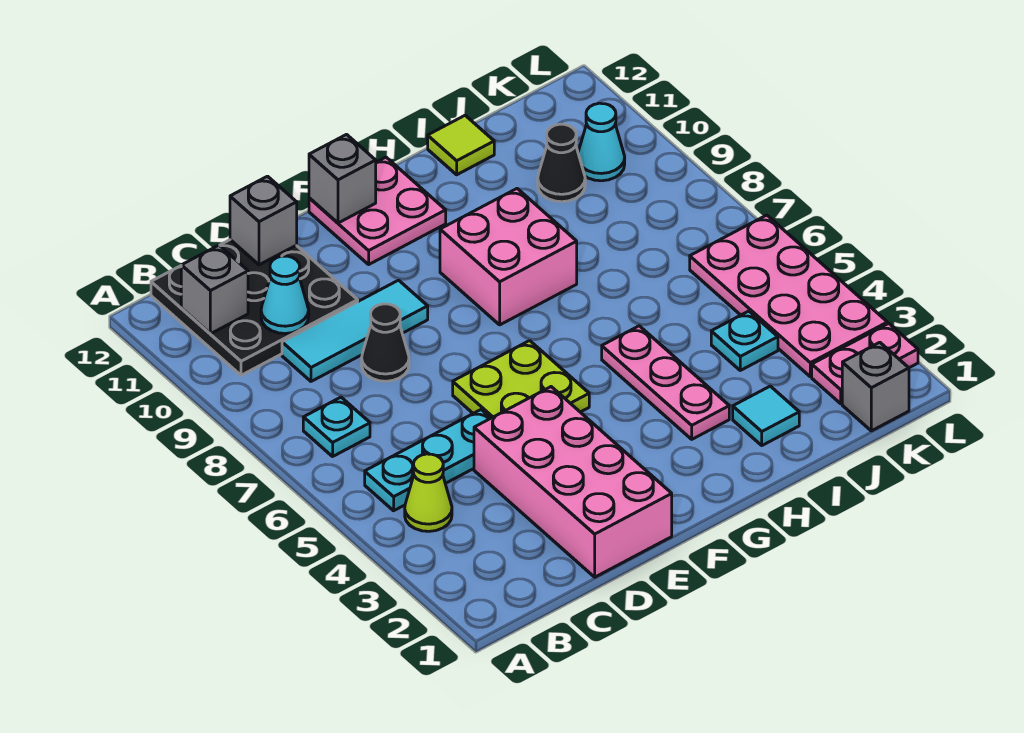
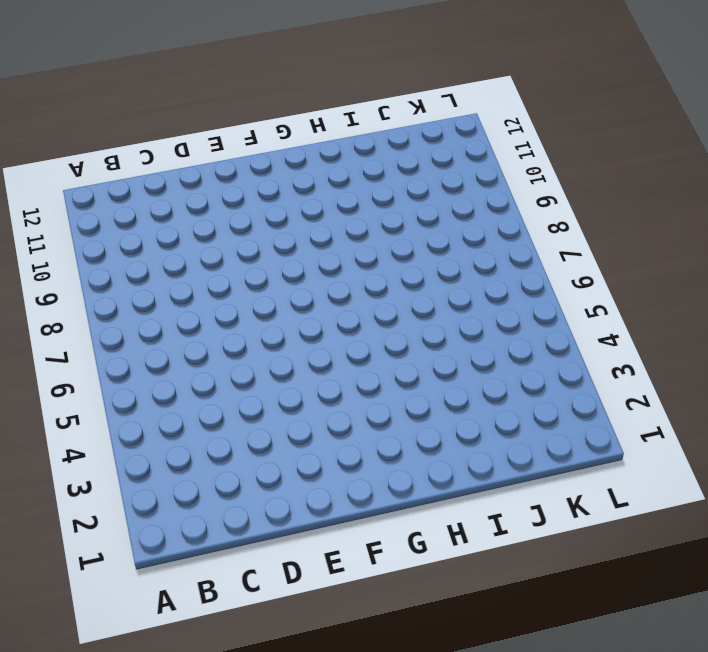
none -> lime 1x1 cone [405,454,452,531]
none -> cyan 1x3 plate [365,410,491,511]
none -> cyan 1x1 plate [303,397,370,456]

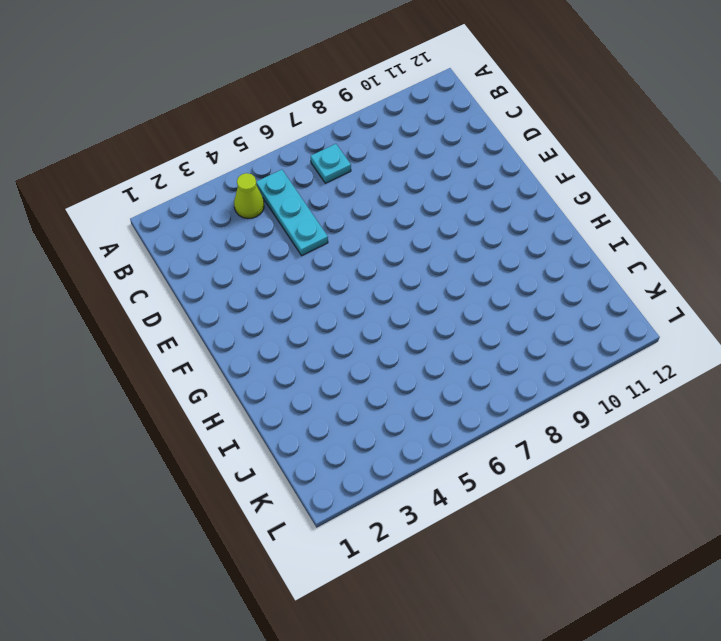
none -> black 3x3 plate [151,240,358,375]
none -> cyan 1x3 tile [282,280,428,381]
none -> pink 2x4 brick [474,387,672,577]

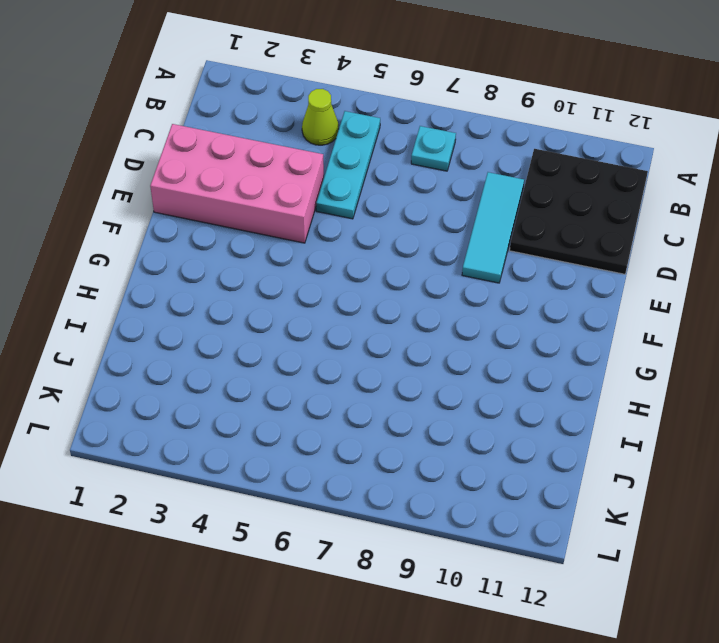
none -> black 1x1 cone [362,304,409,381]
none -> lime 2x2 plate [453,341,589,418]
none -> pink 2x2 plate [309,157,446,264]

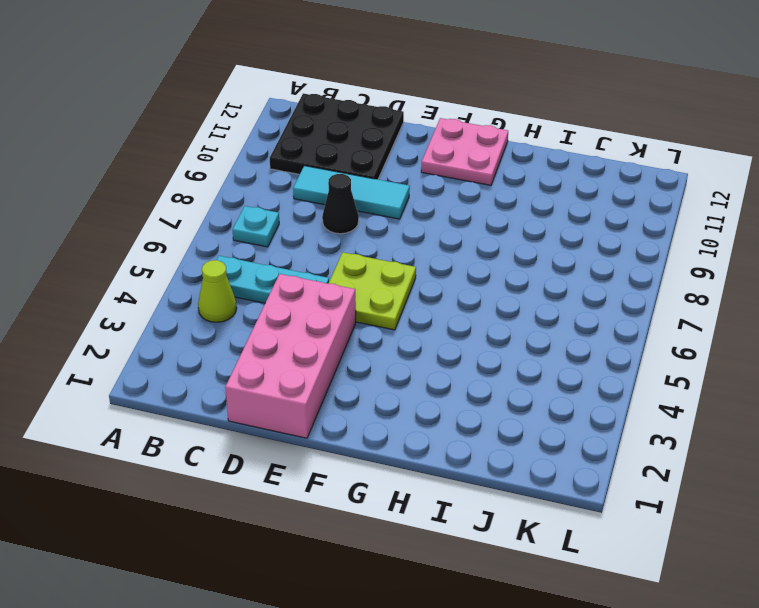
none -> pink 2x2 brick [440,189,577,325]
none -> pink 1x3 plate [602,326,729,439]
none -> cyan 1x1 tile [733,386,799,445]

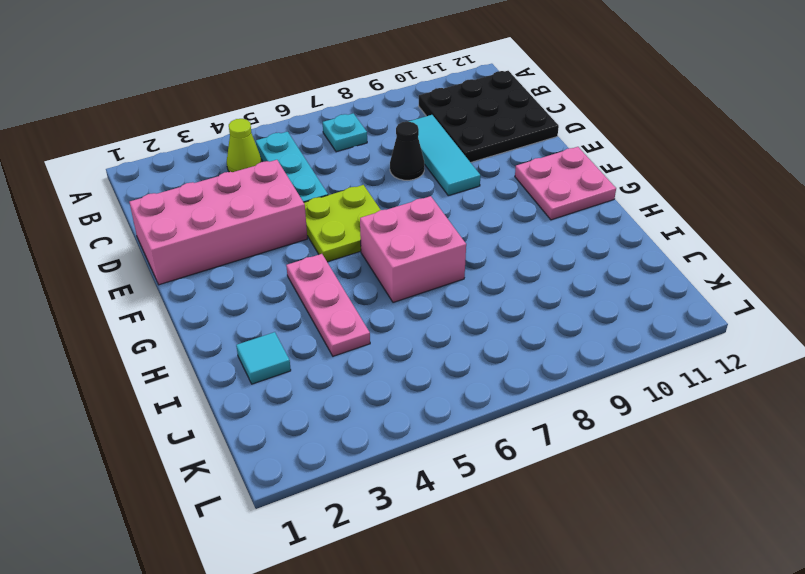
pink 1x3 plate [286,254,370,356] -> pink 1x3 plate turned to [602,326,729,439]
pink 2x2 brick [360,196,466,303] -> pink 2x2 brick moved to [440,189,577,325]
none -> lime 1x1 tile [428,116,494,175]
none -> cyan 1x1 plate [711,311,778,370]
none -> black 1x1 cone [538,124,585,202]

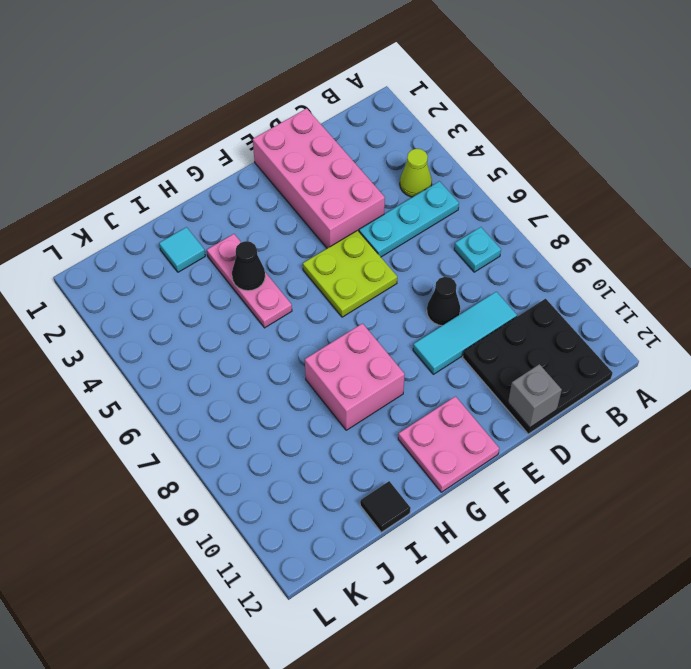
black 1x1 cone [232,241,265,291] -> black 1x1 cone moved to [538,124,585,202]
black 1x1 tile [360,481,411,532] -> lime 1x1 tile [428,116,494,175]
none -> cyan 1x1 plate [711,311,778,370]
none -> grey 1x1 brick [842,342,909,431]
none -> pink 1x2 plate [812,324,918,404]

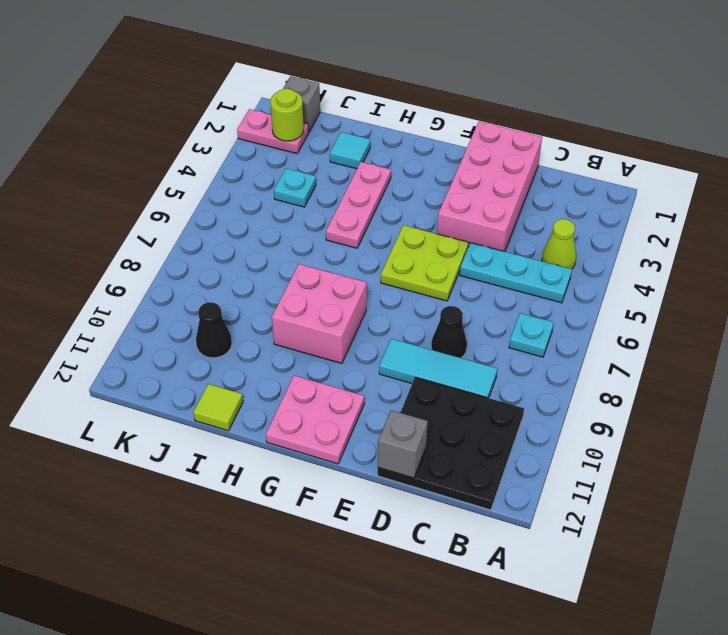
lime 1x1 round brick [270,89,304,141] -> none
none -> pink 2x4 plate [690,215,887,377]
none -> cyan 1x1 cone [578,103,625,181]
none -> grey 1x1 brick [181,245,248,334]

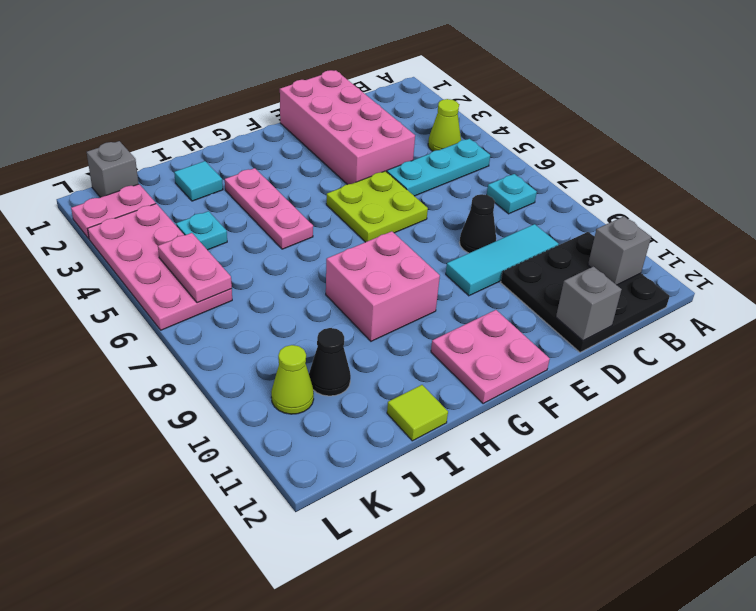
pink 1x2 plate [158,233,232,303] -> none
lime 1x1 cone [271,345,314,414] -> cyan 1x1 cone [578,103,625,181]
none -> cyan 1x1 cone [261,256,309,334]
none -> grey 1x1 brick [309,135,376,223]

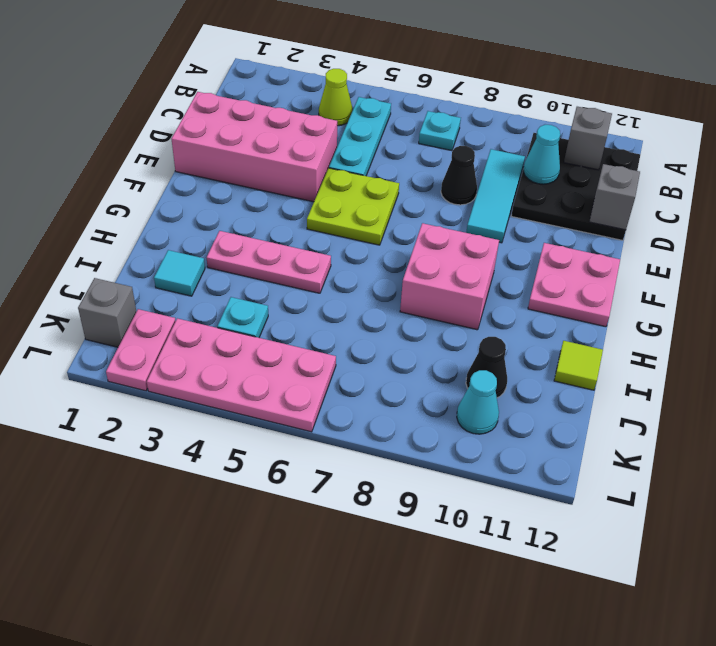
none -> grey 1x1 brick [309,135,376,223]

